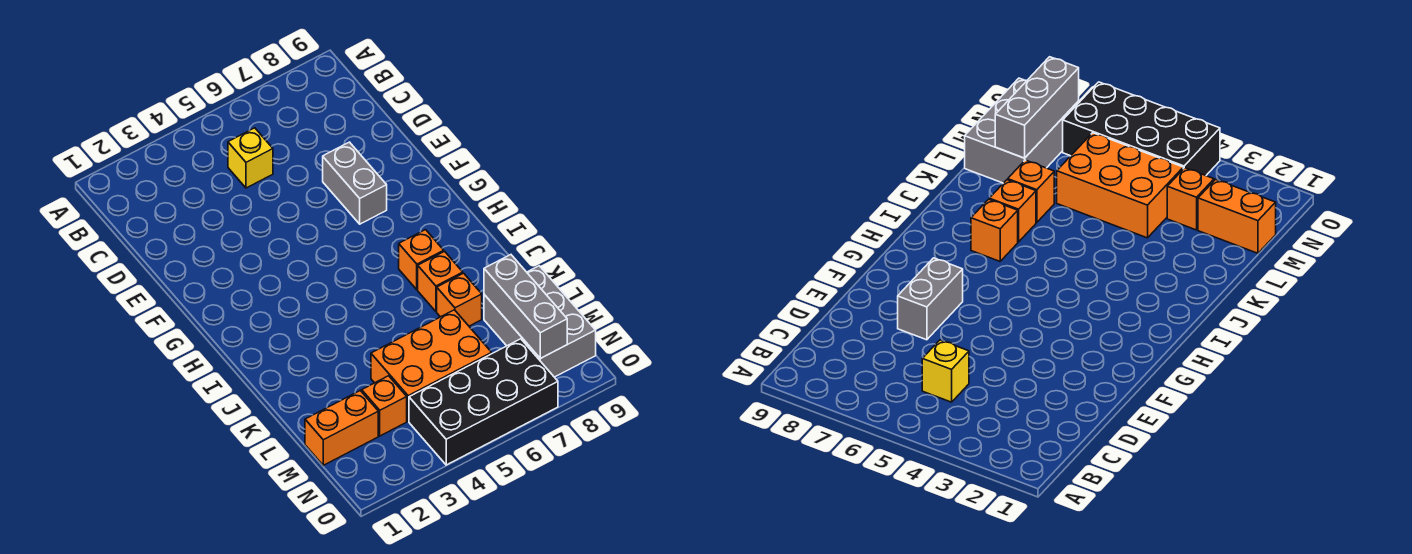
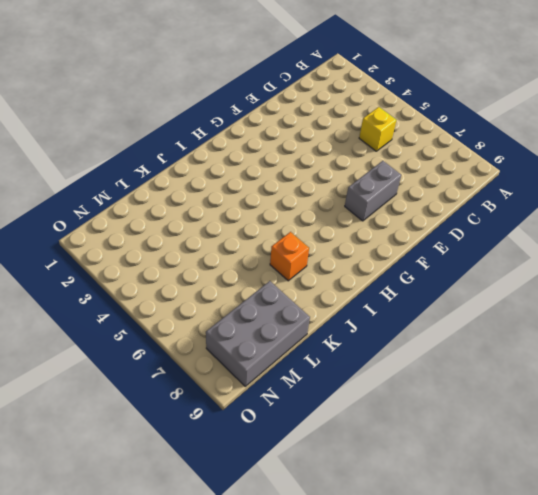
none -> orange 1x1 brick [399,230,444,290]
none -> orange 1x1 brick [437,273,482,326]

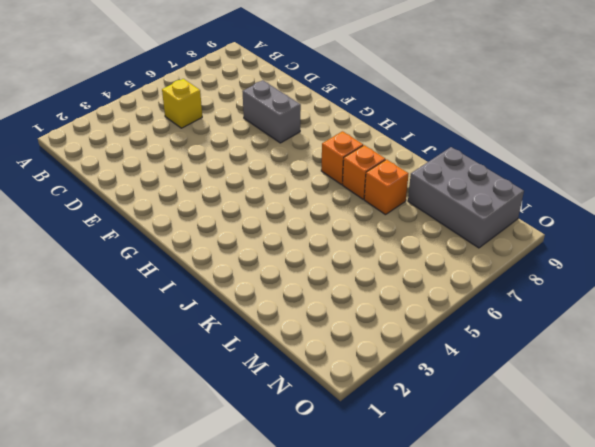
none -> orange 2x3 brick [371,310,492,421]
none -> orange 1x2 brick [305,391,378,465]

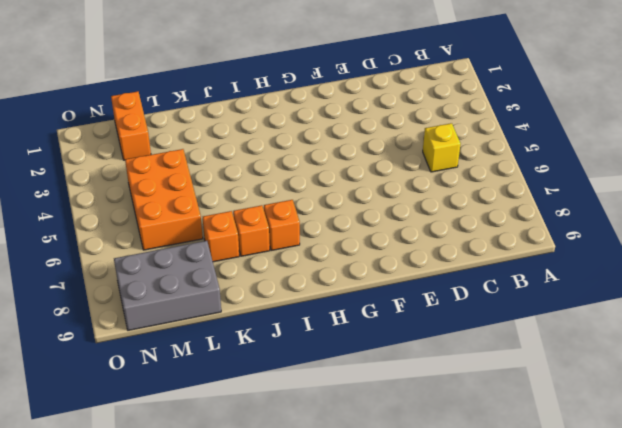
none -> grey 1x2 brick [323,142,387,224]
none -> orange 1x1 brick [362,376,407,436]

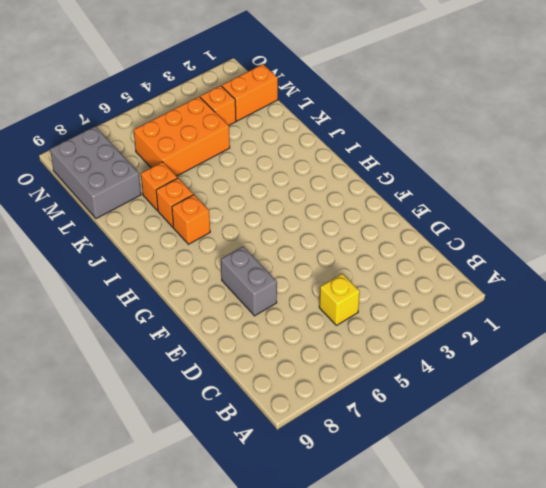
none -> black 2x4 brick [409,339,558,465]
none -> grey 1x3 brick [484,255,567,358]

